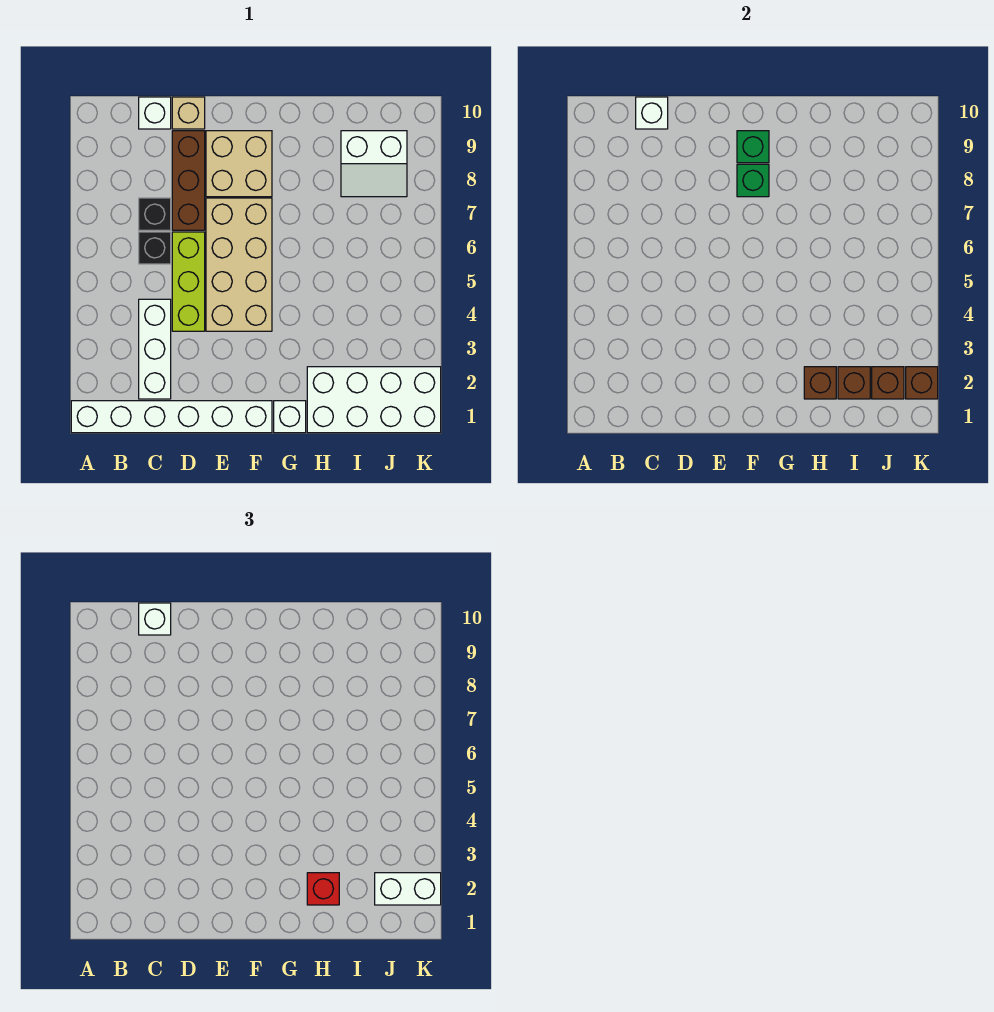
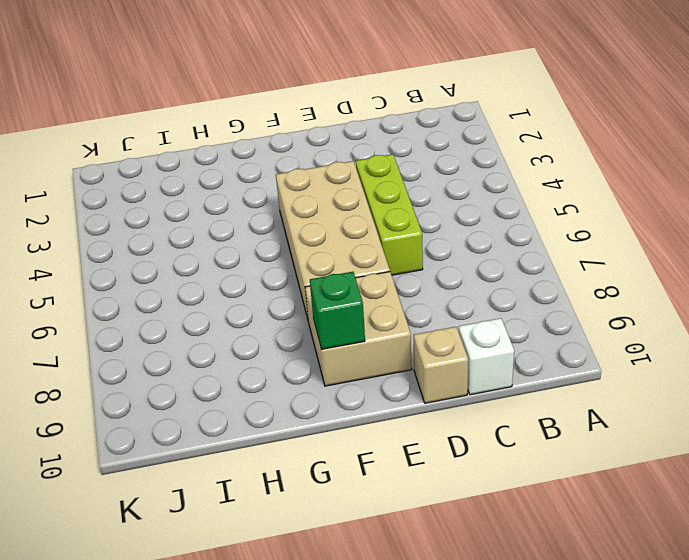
none -> white 1x6 brick [71,401,272,433]
none -> white 1x3 brick [139,299,171,399]
none -> black 1x1 brick [139,232,171,264]

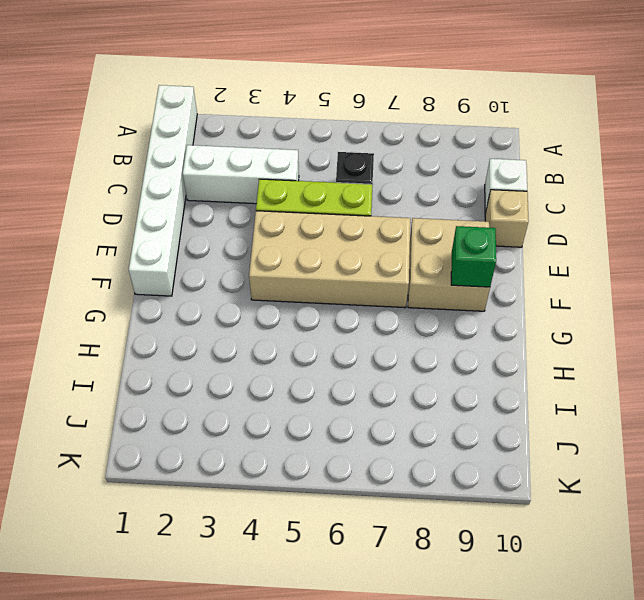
none -> black 1x1 brick [139,198,171,230]
none -> brown 1x3 brick [172,131,205,230]
none -> white 1x1 brick [274,401,306,433]

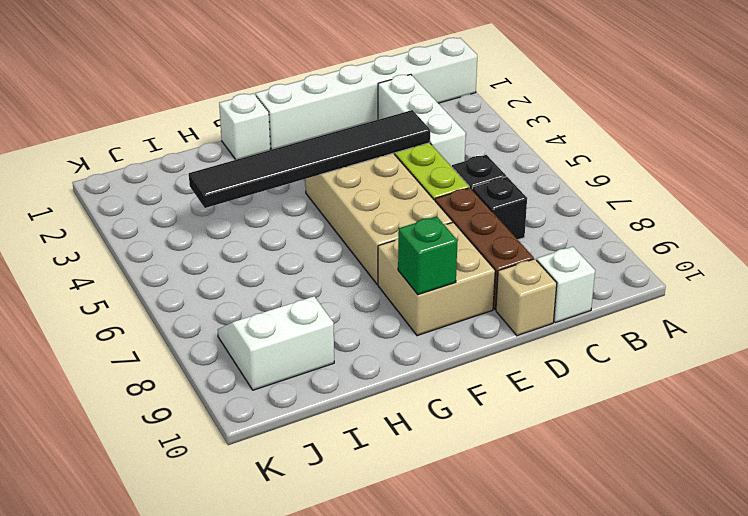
black 1x6 tile [189,110,430,208] -> none
none -> white 2x4 brick [307,367,441,433]
none -> white 1x1 brick [636,97,668,129]
none -> green 1x1 brick [737,164,769,197]

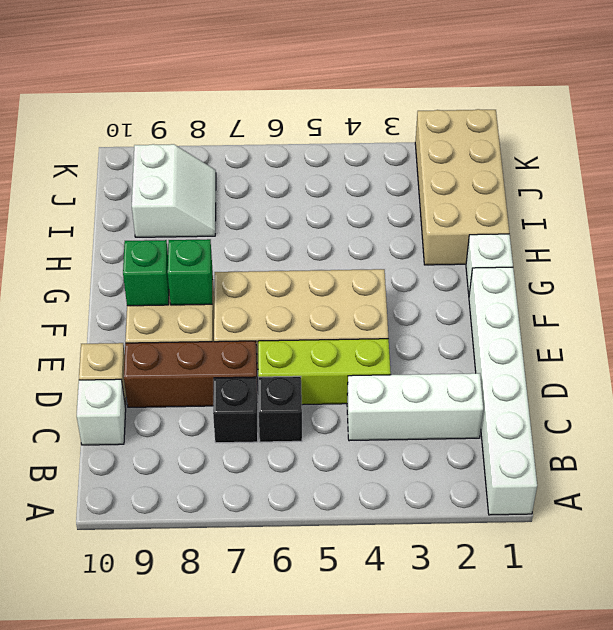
tan 2x4 brick [415,109,509,265] -> white 2x4 brick [307,367,441,433]
none -> white 1x1 brick [636,97,668,129]
none -> brown 1x1 brick [804,367,836,399]
none -> brown 1x1 brick [838,367,870,399]

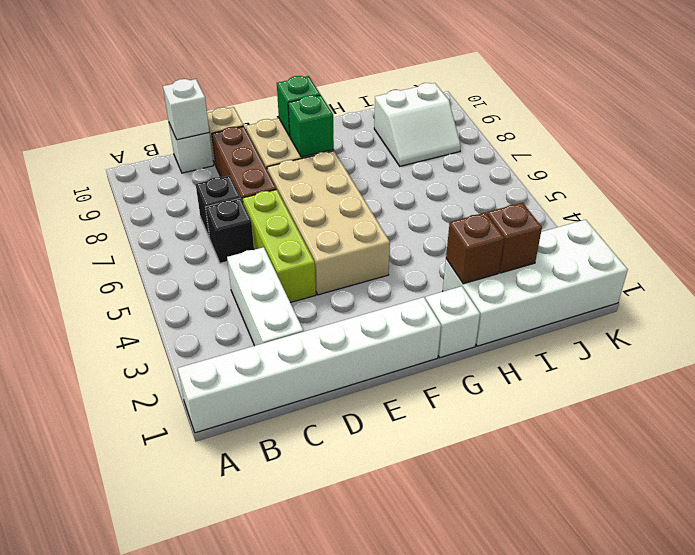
none -> brown 1x1 brick [872,367,904,399]
none -> brown 1x1 brick [906,367,938,399]
none -> white 1x1 brick [139,603,171,635]

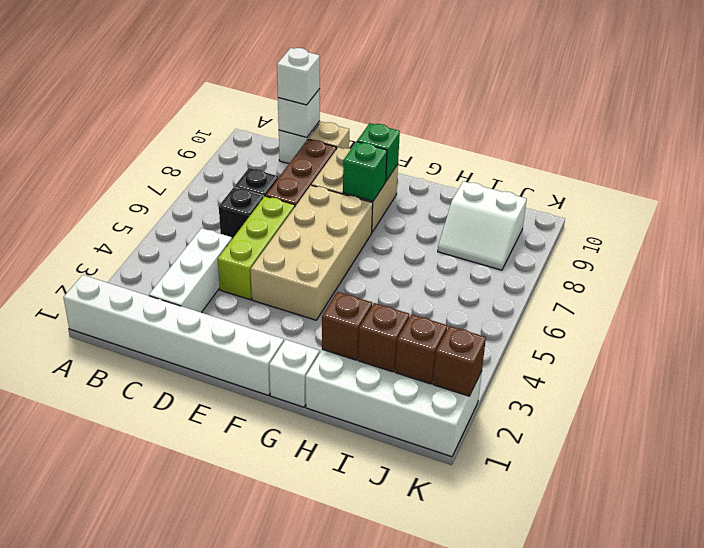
none -> red 1x1 brick [307,873,339,905]
none -> white 1x2 brick [375,873,441,905]

